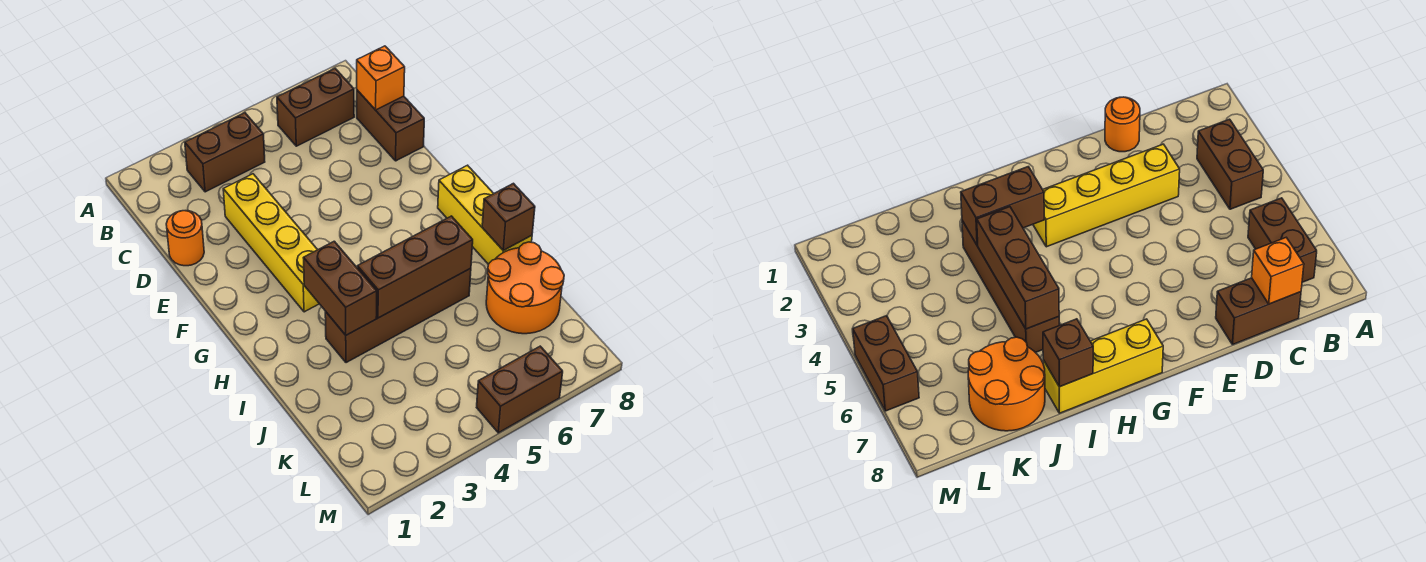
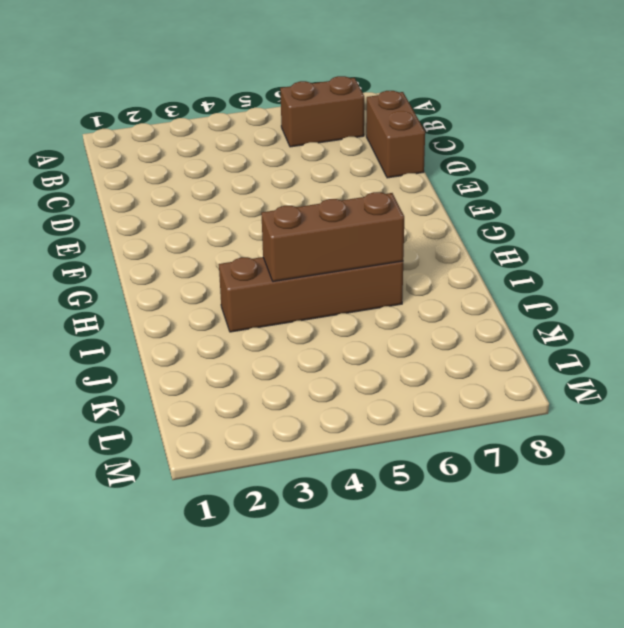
none -> brown 1x2 brick [185,113,265,192]
none -> orange 1x1 round brick [166,211,204,266]
none -> yellow 1x4 brick [223,174,319,312]

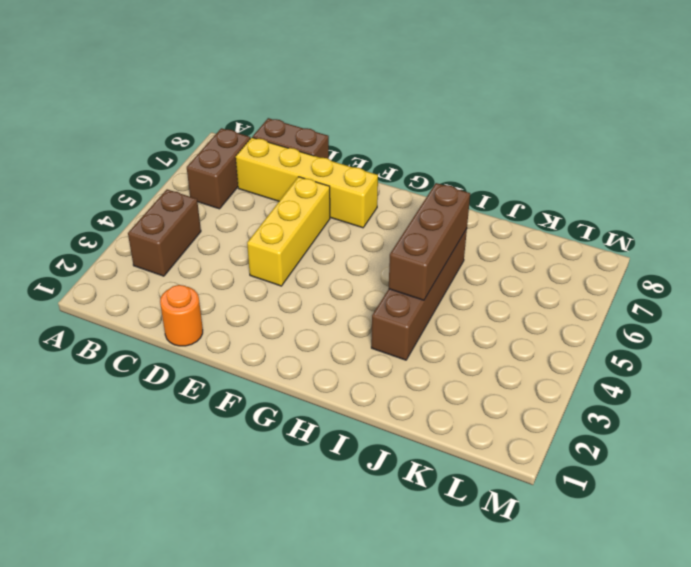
yellow 1x4 brick [236,137,378,228] -> yellow 1x4 brick moved to [223,174,319,312]
yellow 1x3 brick [247,177,330,286] -> yellow 1x3 brick turned to [438,165,532,265]
none -> orange 2x2 round brick [486,242,564,334]
none -> brown 1x2 brick [477,346,563,433]
none -> orange 1x1 brick [357,46,405,110]

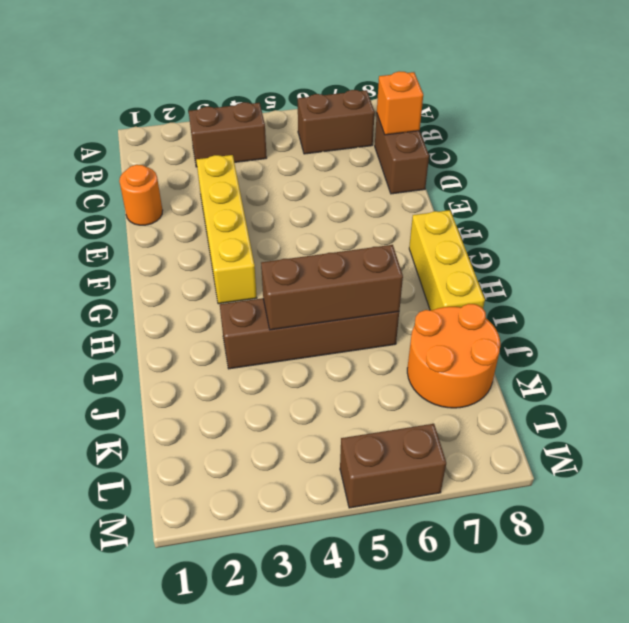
none -> brown 1x2 brick [304,241,377,335]
none -> brown 1x1 brick [482,183,535,251]

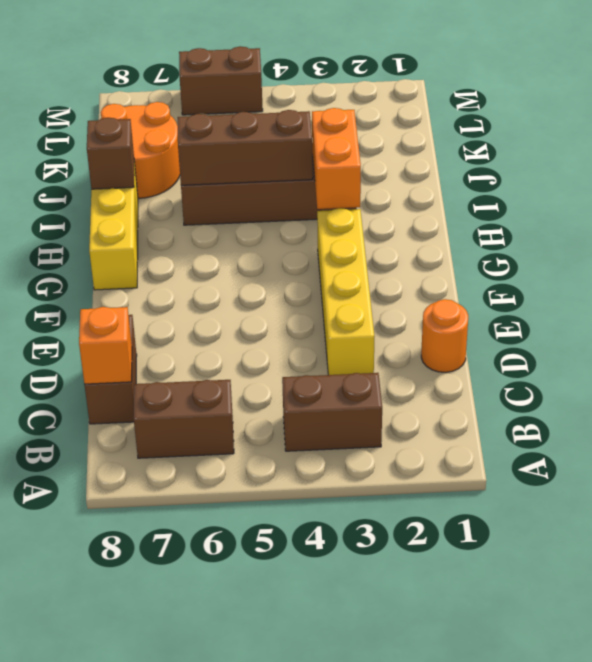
orange 1x2 brick [312,108,361,209] -> brown 1x2 brick [304,241,377,335]

